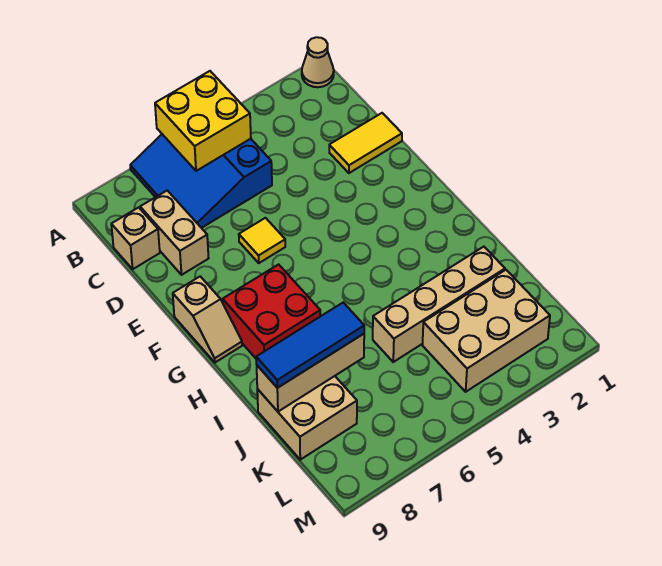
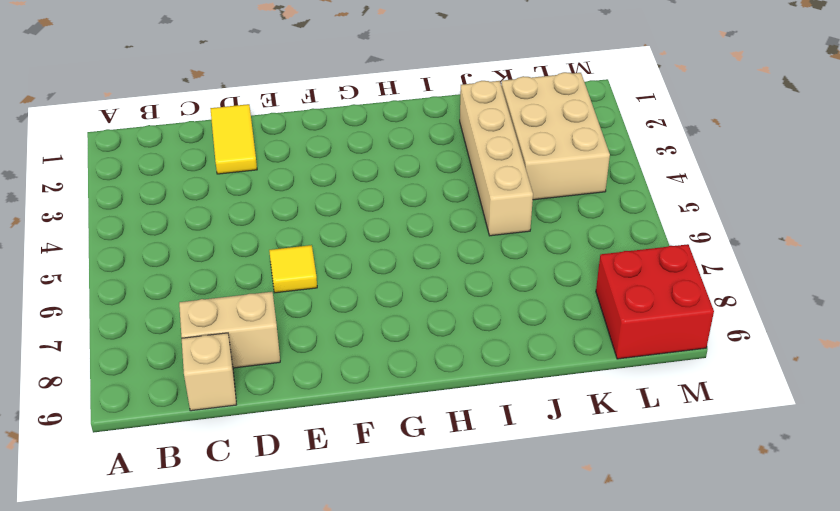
red 2x2 brick [596,244,714,359] -> red 2x2 brick moved to [223,264,320,358]
none -> tan 1x1 cone [302,37,334,87]
none -> blue 3x3 slope [130,134,272,228]
none -> tan 1x2 slope [173,276,242,362]

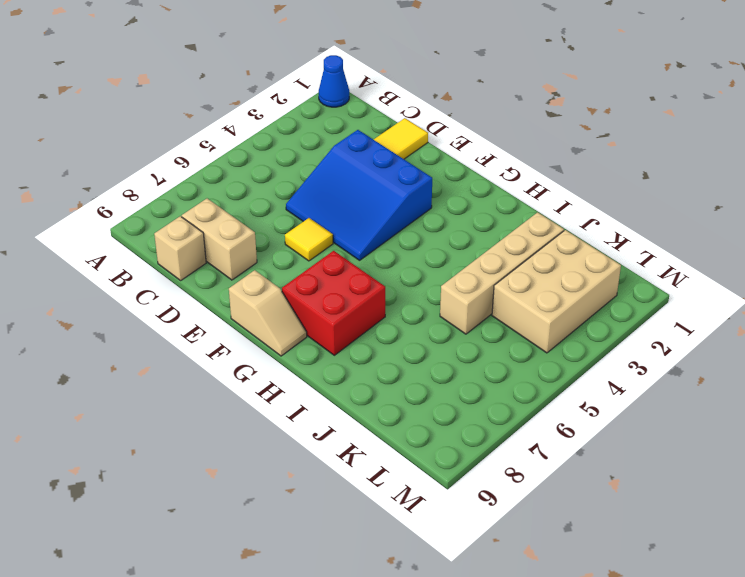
blue 1x1 cone [319,55,349,107] -> tan 1x1 cone [302,37,334,87]
blue 3x3 slope [286,130,432,260] -> blue 3x3 slope moved to [130,134,272,228]
none -> tan 2x2 brick [257,376,357,460]
none -> yellow 2x2 brick [155,71,251,171]
none -> tan 1x3 brick [257,334,364,412]

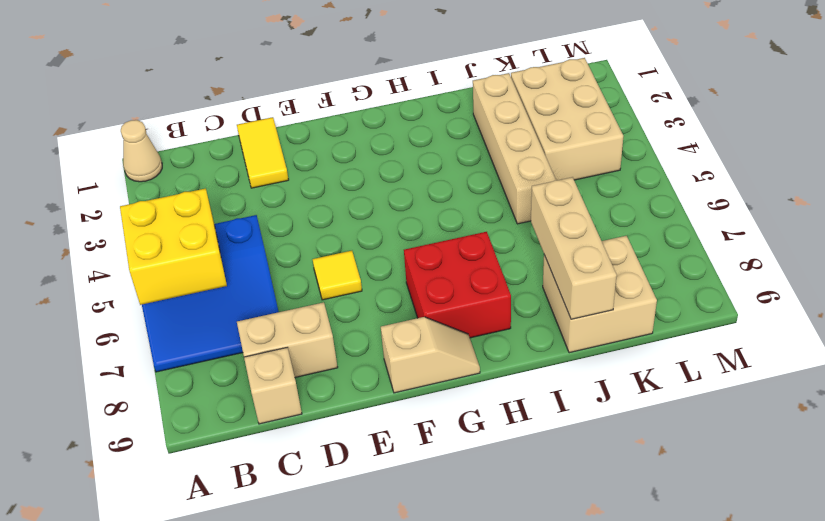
none -> blue 1x3 tile [256,303,364,388]

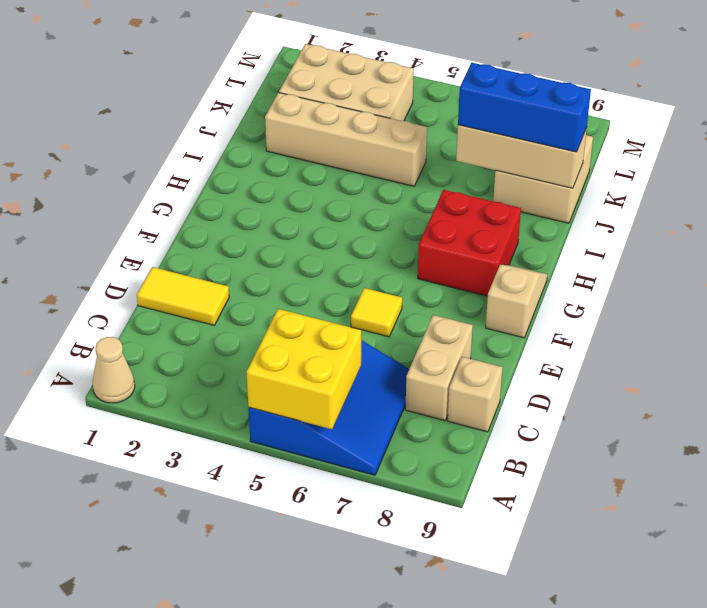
blue 1x3 brick [458,63,591,152] -> blue 1x3 tile [256,303,364,388]

